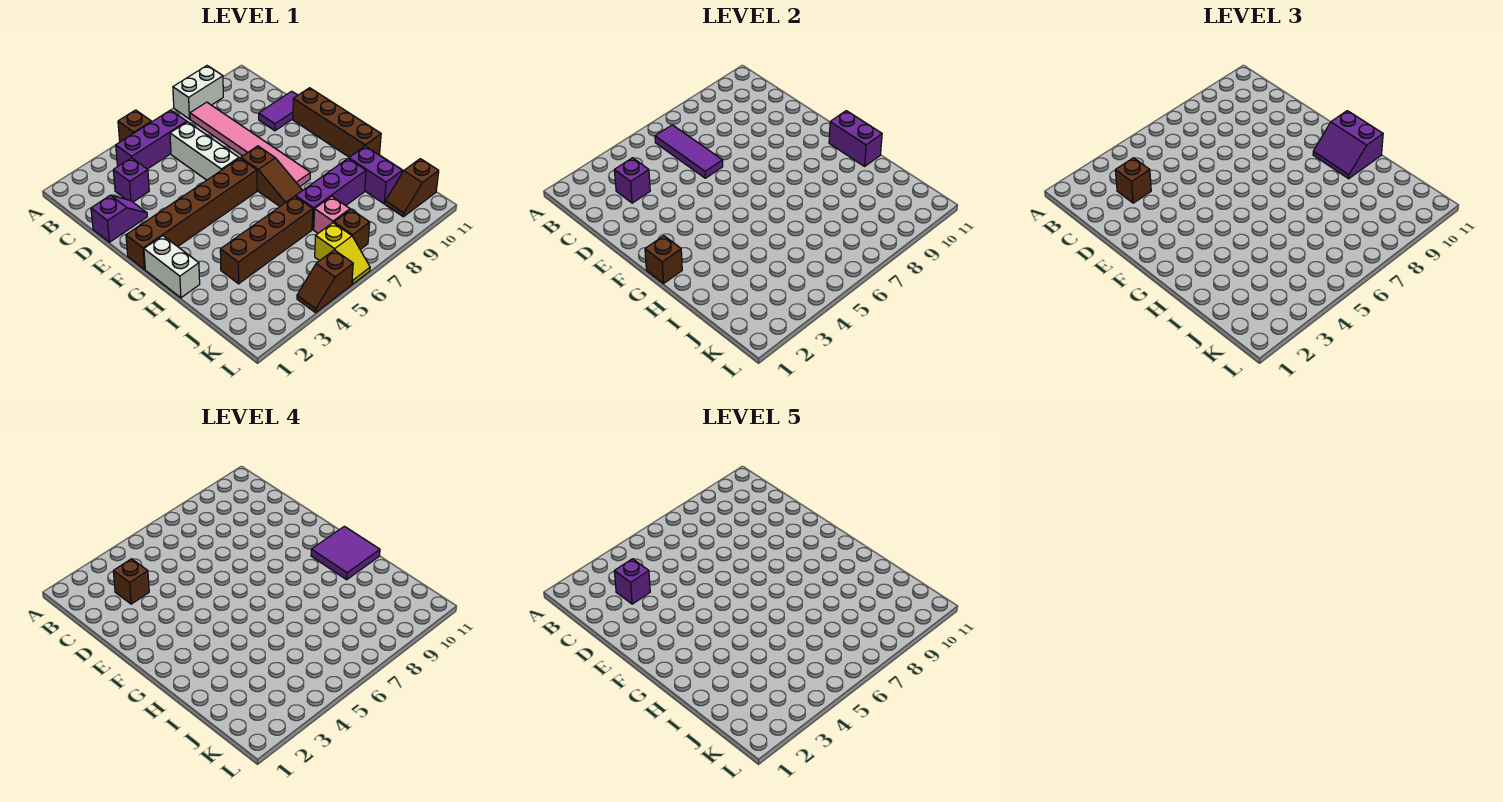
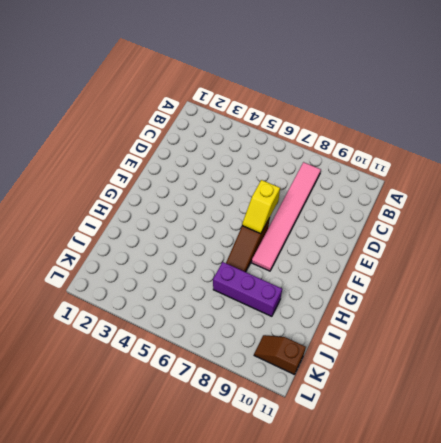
yellow 1x2 slope [242,180,280,234] -> yellow 1x2 slope moved to [315,223,370,284]
none -> brown 1x1 brick [118,110,151,142]
none -> white 1x2 brick [173,66,223,119]
none -> purple 1x3 brick [116,110,187,169]

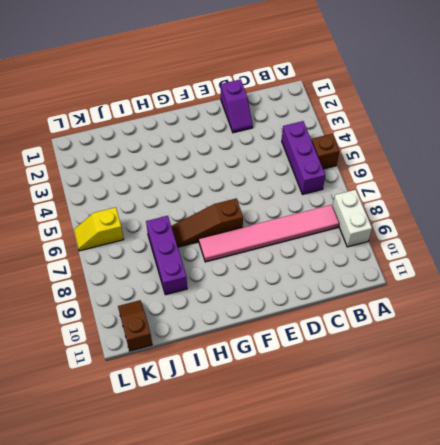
none -> purple 1x1 brick [113,158,149,202]
none -> white 1x3 brick [170,122,239,180]
none -> purple 1x2 tile [259,91,298,131]

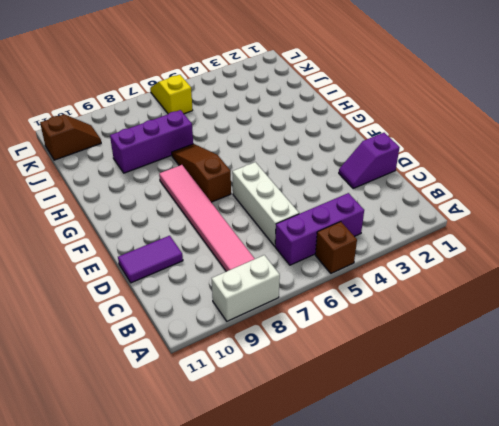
none -> purple 1x1 brick [113,158,149,202]
none -> brown 1x4 brick [293,88,381,157]
none -> brown 1x6 brick [126,158,257,269]

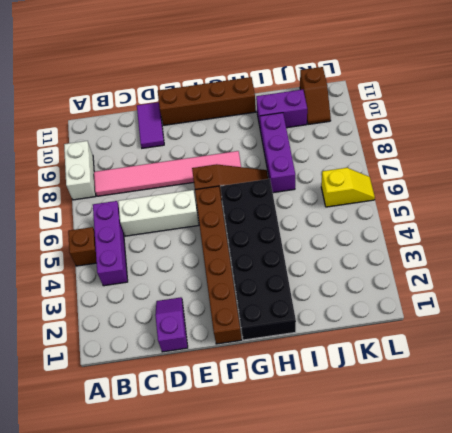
black 2x6 brick [220,179,296,340] -> white 1x2 brick [144,236,200,298]
none -> purple 1x1 brick [113,158,149,202]
none -> brown 1x4 brick [220,196,313,284]
none -> pink 1x1 brick [314,196,350,233]

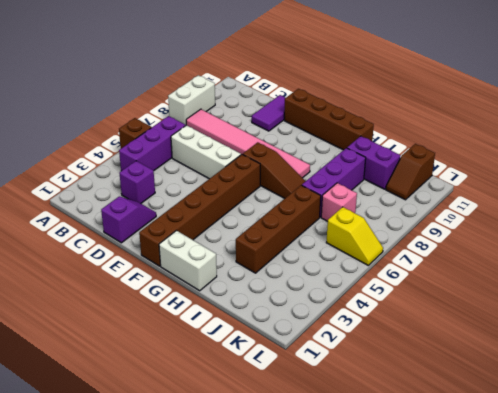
none -> brown 1x1 brick [334,210,370,250]
none -> brown 1x2 slope [297,250,353,313]
none -> purple 1x3 tile [655,125,723,178]

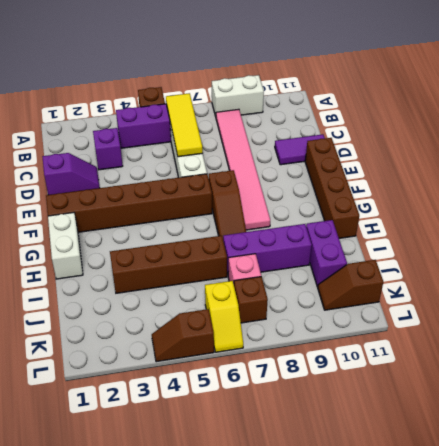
yellow 1x3 tile [166,93,203,157] -> purple 1x3 tile [655,125,723,178]
none -> purple 1x1 brick [614,158,650,203]
none -> brown 1x1 brick [645,236,682,283]
none -> purple 1x2 brick [829,111,882,166]

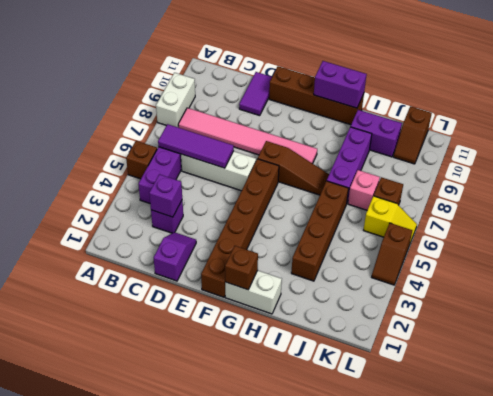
none -> brown 1x1 brick [1115,158,1151,203]
none -> purple 2x2 slope [1313,111,1383,179]
none -> brown 1x1 brick [113,559,149,604]

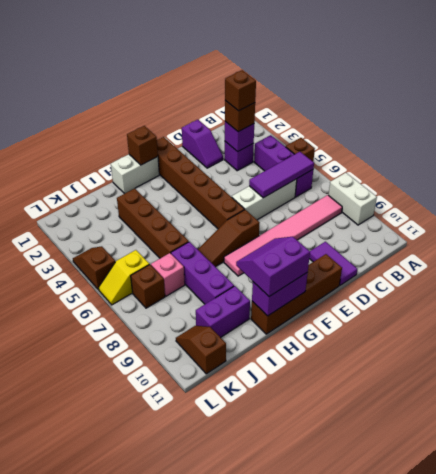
none -> purple 2x2 tile [311,526,380,580]
none -> purple 1x1 brick [614,559,650,604]

